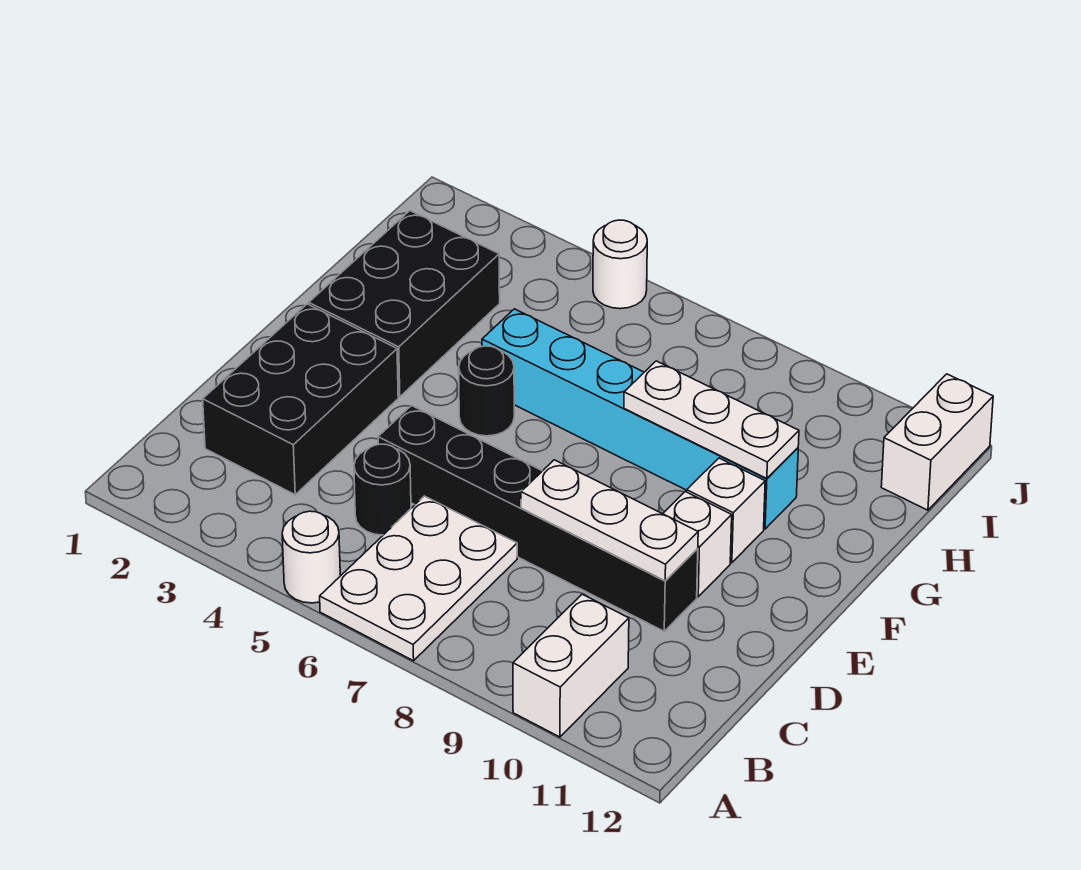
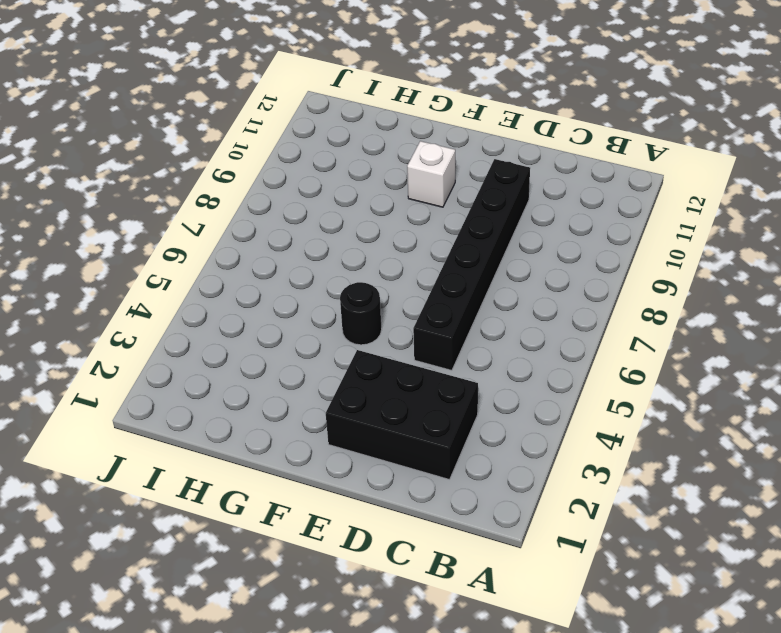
none -> white 1x1 round brick [282,511,340,603]
none -> white 2x3 plate [320,496,517,661]
none -> white 1x2 brick [513,594,629,737]

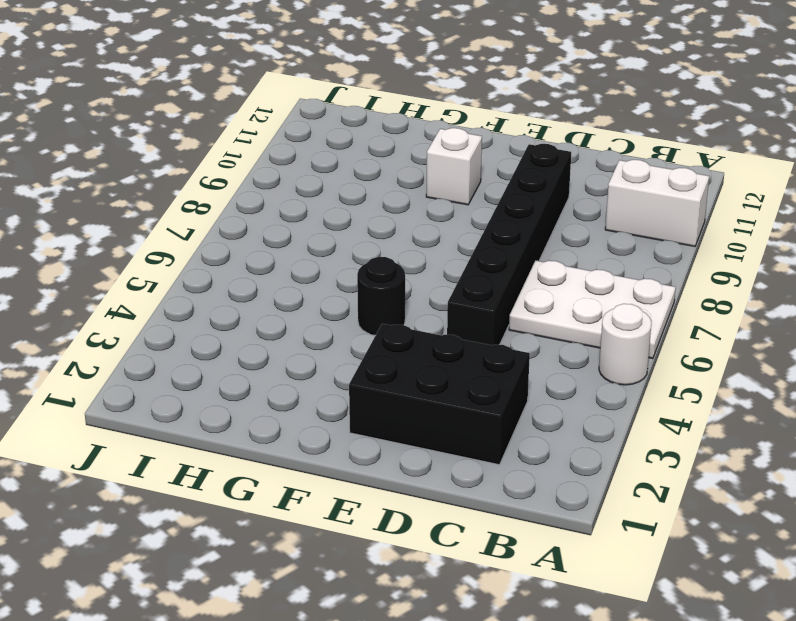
none -> black 1x1 round brick [354,444,411,535]
none -> white 1x1 brick [663,492,732,597]
none -> black 2x3 brick [309,211,500,397]

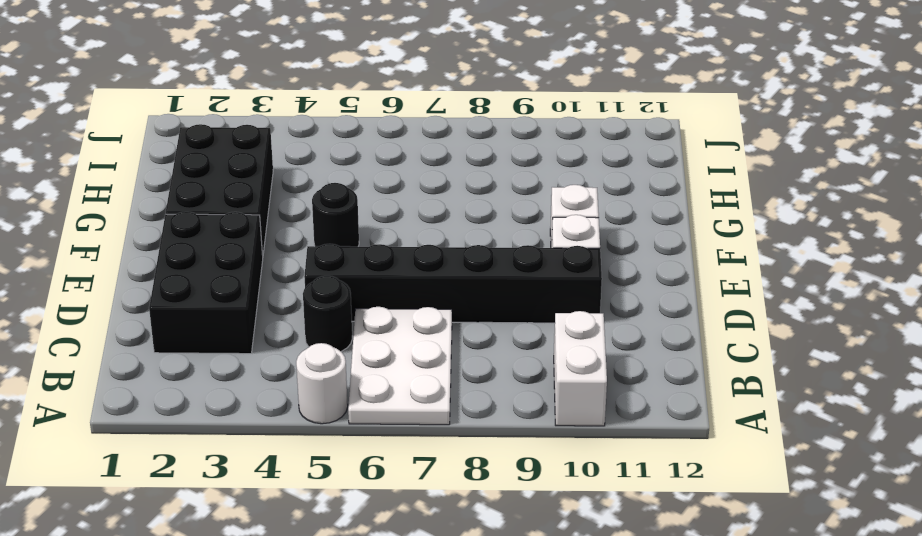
none -> cyan 1x6 brick [482,309,798,529]
none -> white 1x2 brick [881,374,993,510]
none -> white 1x1 round brick [593,220,647,309]

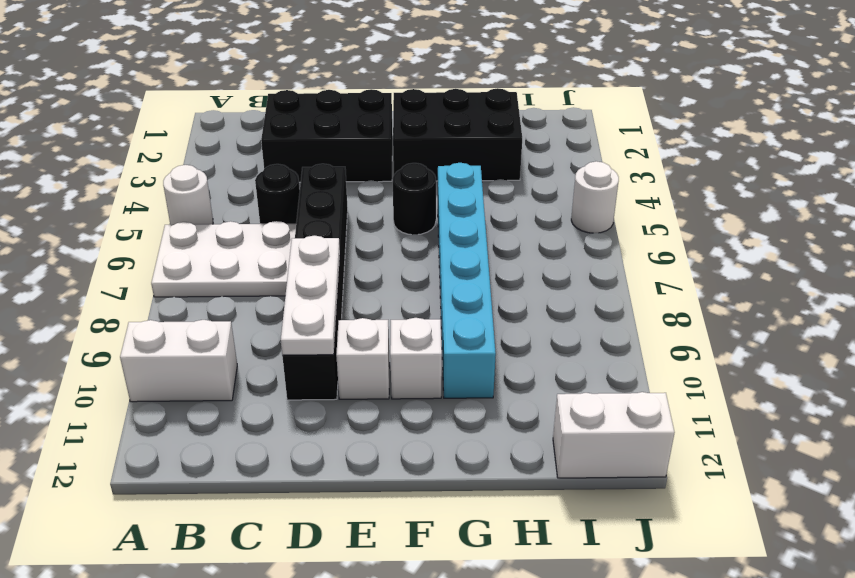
none -> white 1x3 plate [624,361,799,478]

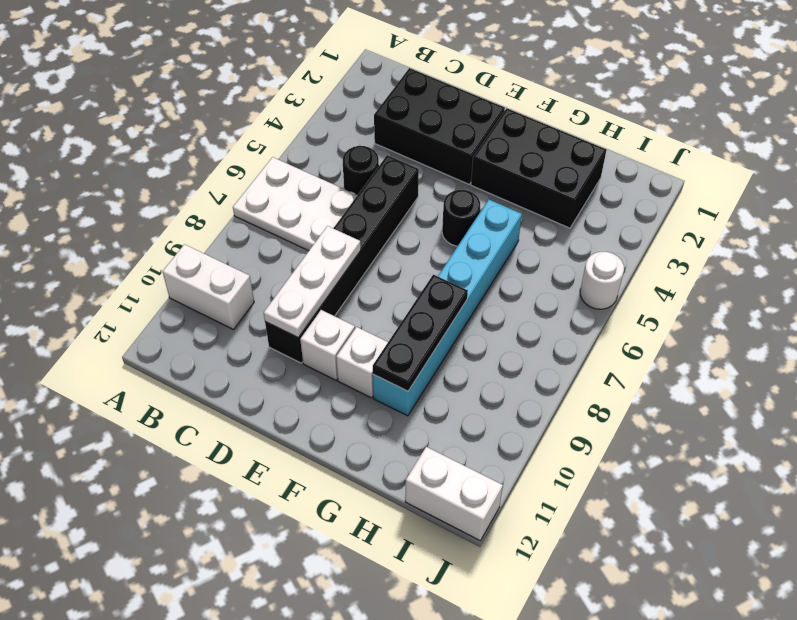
black 1x3 plate [373,275,468,391] -> white 1x3 plate [624,361,799,478]
none -> white 1x1 round brick [282,511,340,603]

